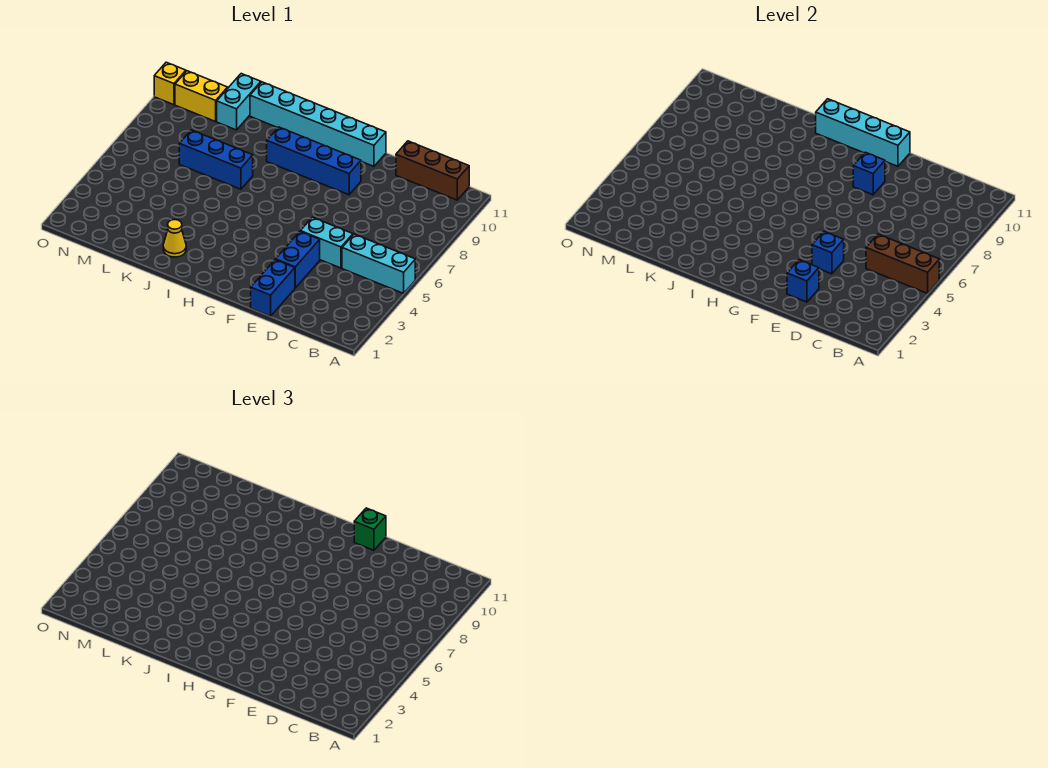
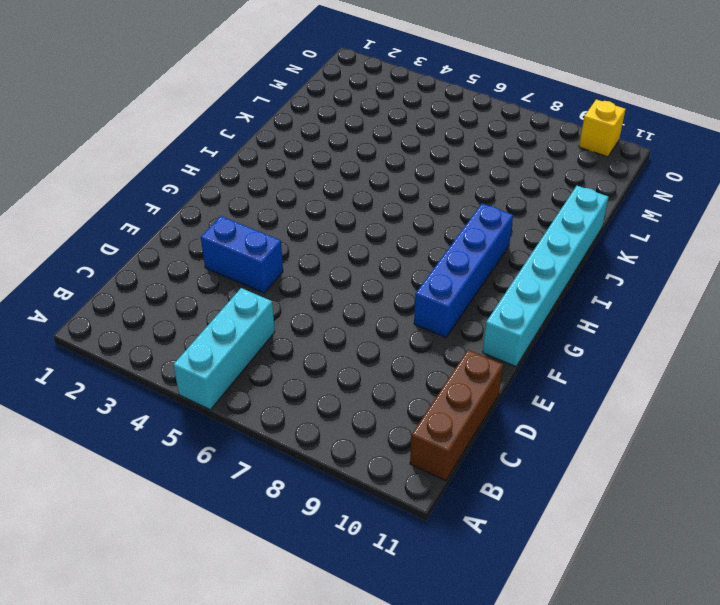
none -> cyan 1x2 brick [300,217,353,268]
none -> blue 1x2 brick [251,260,295,316]
none -> yellow 1x1 cone [163,220,186,257]

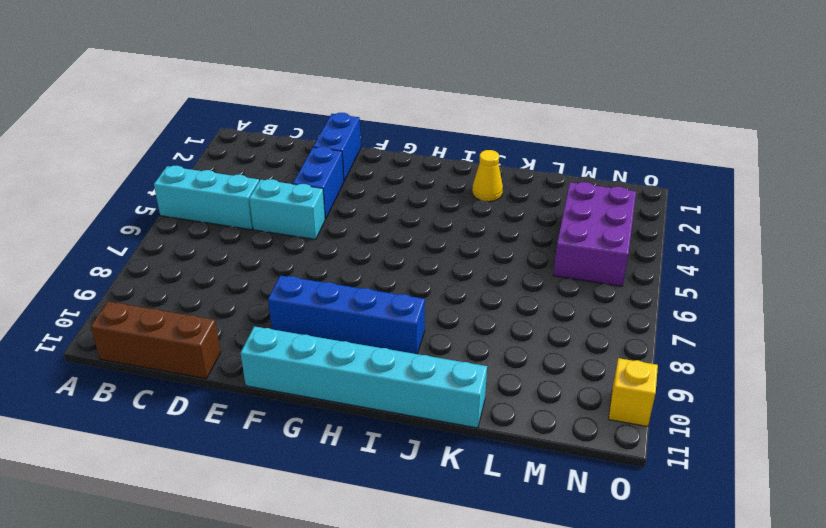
purple 2x3 brick [553,182,636,286] -> none
none -> blue 1x3 brick [179,130,253,189]
none -> cyan 1x2 brick [217,74,261,130]
none -> yellow 1x2 brick [175,71,228,121]

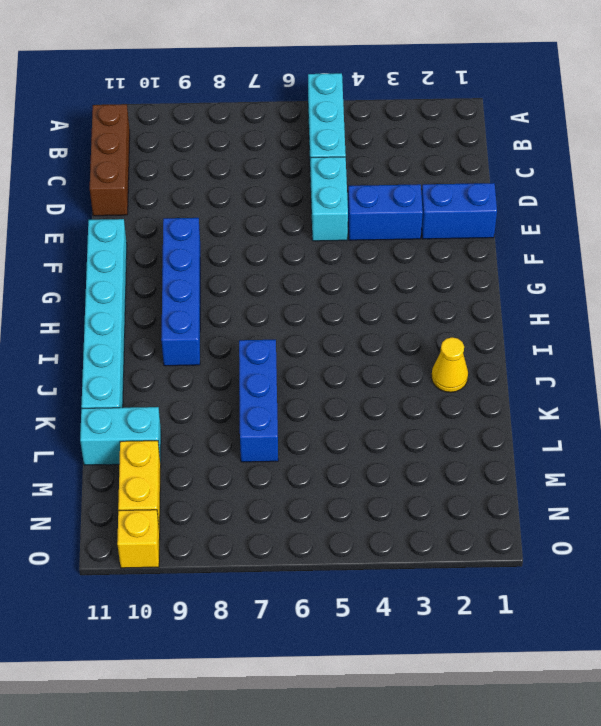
none -> brown 1x3 brick [866,234,939,293]
none -> blue 1x1 brick [787,260,819,302]
none -> blue 1x1 brick [812,232,844,274]

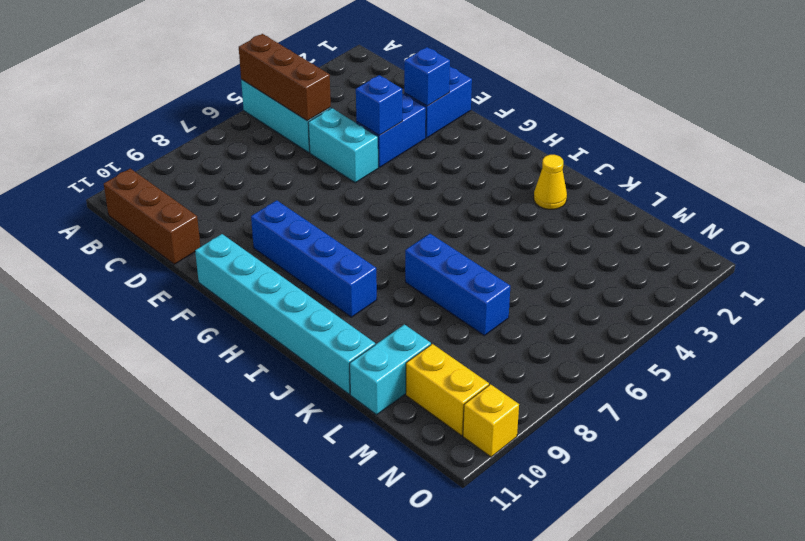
none -> blue 1x1 brick [853,152,885,195]
none -> cyan 1x4 brick [816,99,910,166]
none -> green 1x1 brick [354,508,386,550]

